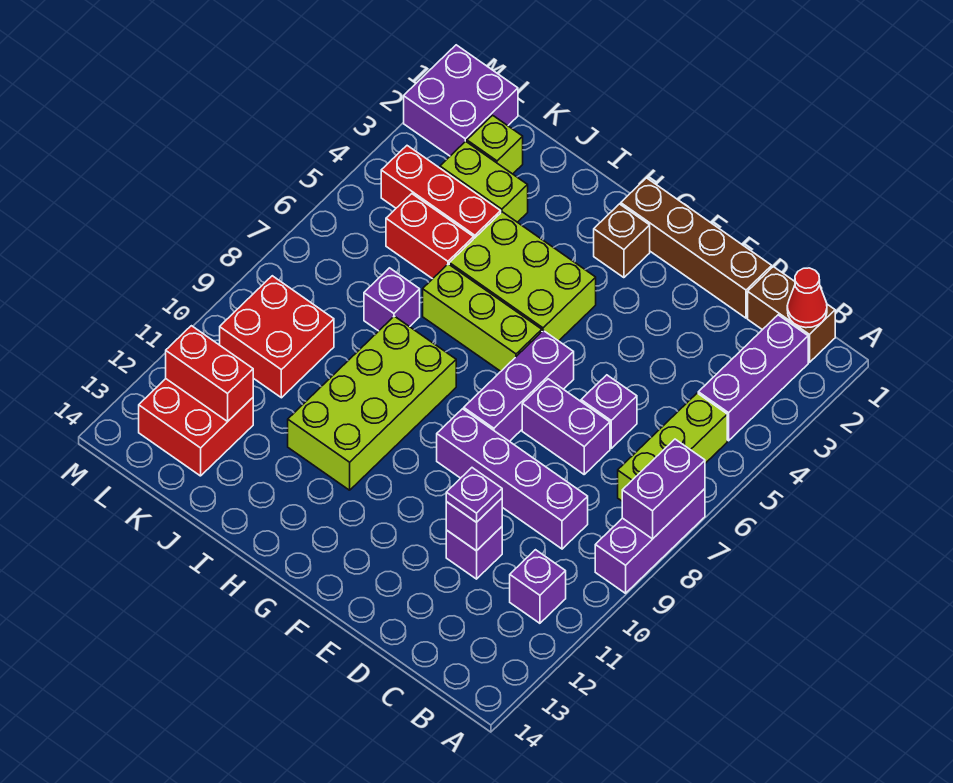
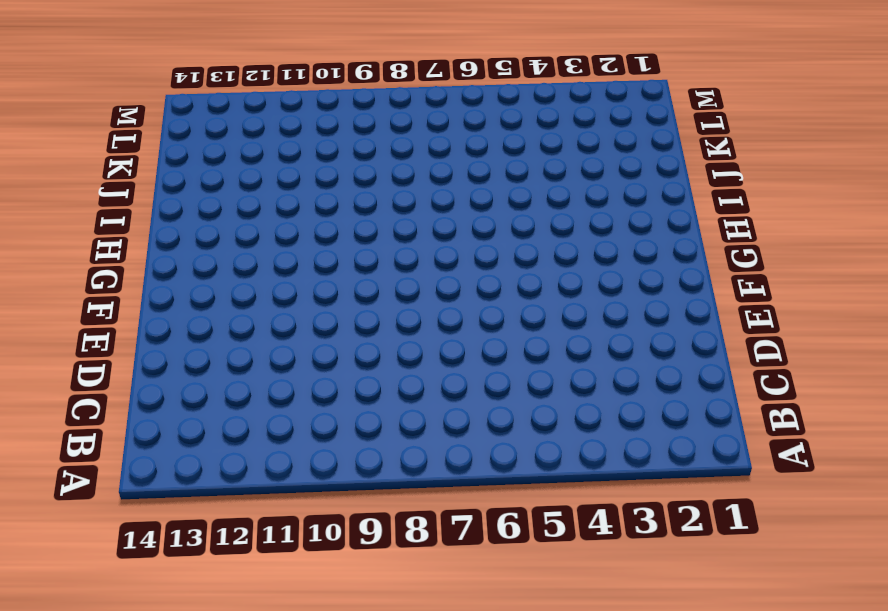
none -> purple 1x3 brick [595,489,705,593]
none -> brown 1x2 brick [748,267,835,362]
none -> purple 1x3 brick [698,315,808,441]

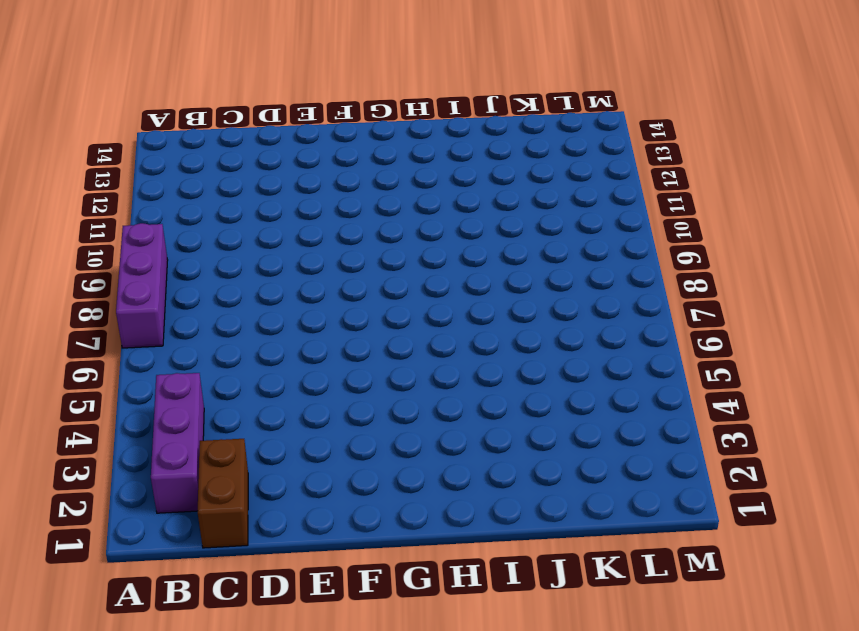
brown 1x2 brick [198,439,248,548] -> brown 1x2 brick turned to [748,267,835,362]
none -> lime 1x3 brick [618,393,727,501]
none -> purple 1x1 brick [510,550,566,623]
none -> purple 1x4 brick [437,409,588,549]

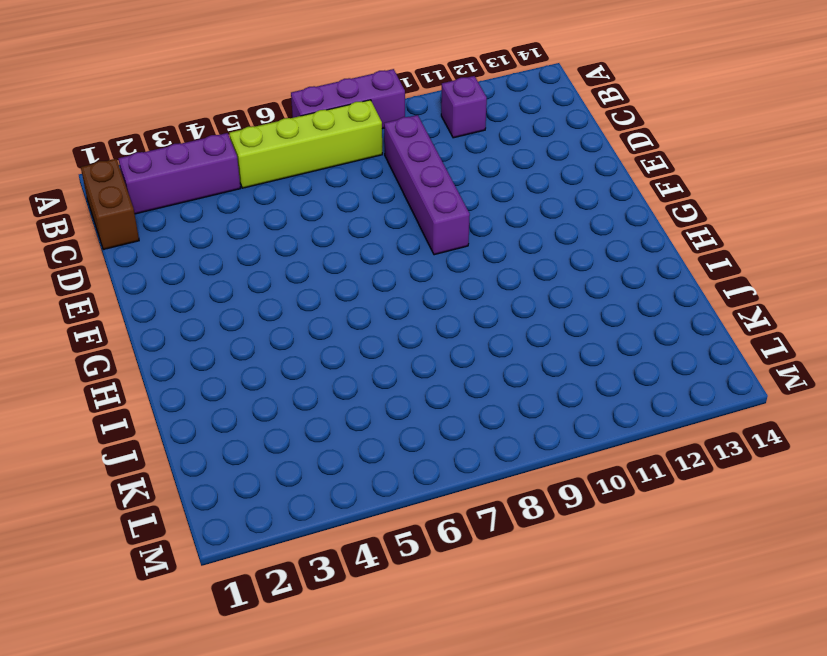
lime 1x4 brick [229,100,382,188] -> lime 1x3 brick [618,393,727,501]
none -> brown 1x4 brick [621,178,772,318]
none -> purple 1x1 brick [581,375,637,448]
none -> purple 1x2 brick [522,379,610,474]

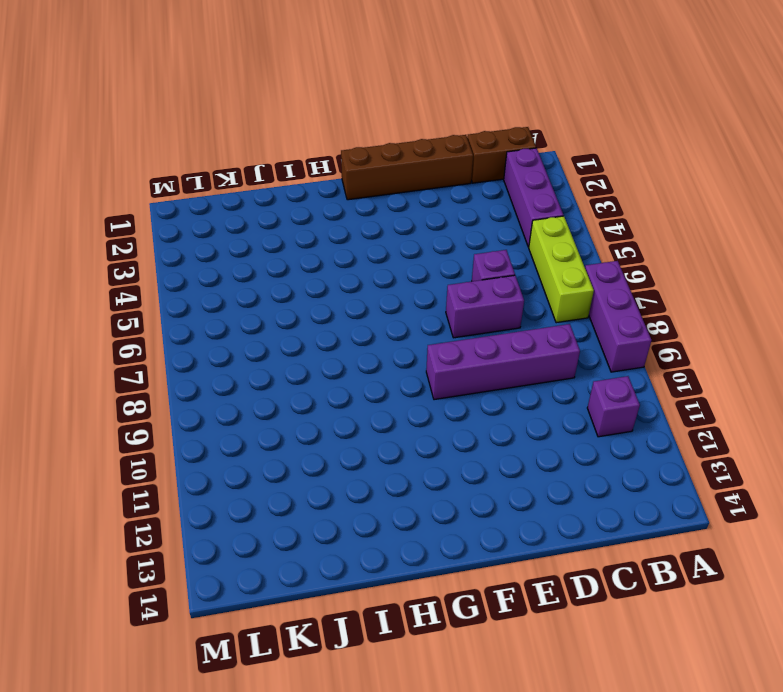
none -> purple 1x1 brick [446,527,502,579]
none -> purple 1x3 brick [464,331,574,442]
none -> brown 1x1 brick [594,204,650,278]

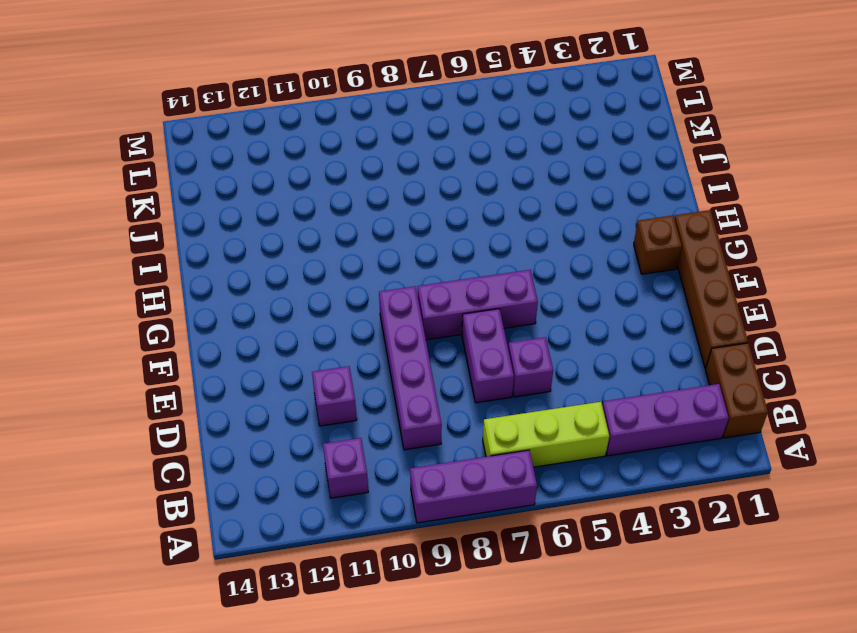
none -> lime 2x3 brick [449,212,596,341]
none -> lime 1x3 brick [423,264,542,371]
none -> lime 2x4 brick [288,316,456,490]

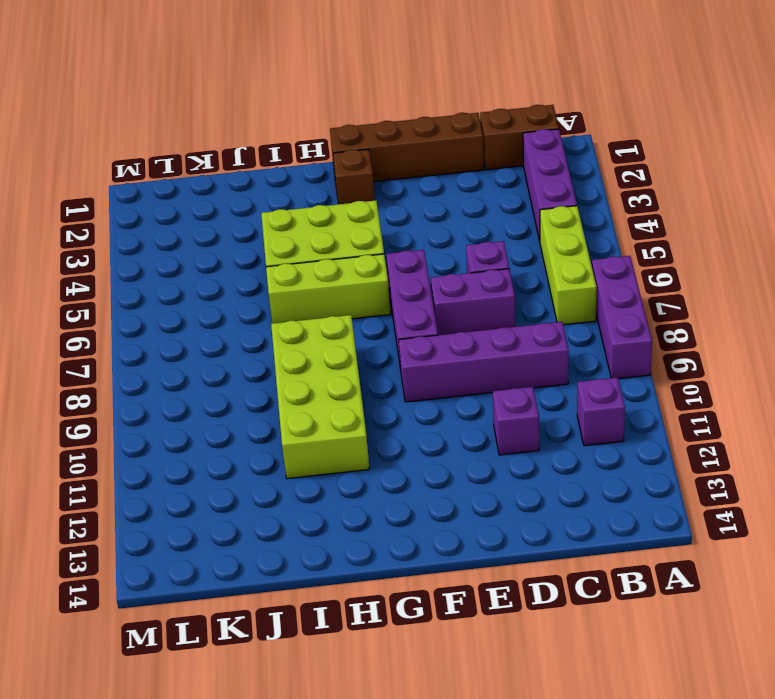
none -> lime 1x2 brick [440,141,528,222]
none -> red 1x3 brick [381,146,501,238]
none -> red 1x2 brick [386,194,474,279]

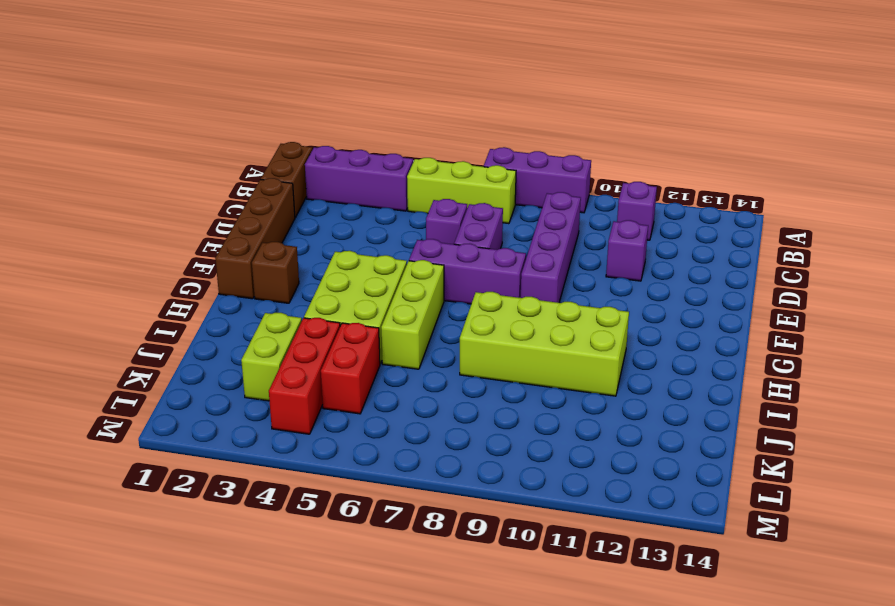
none -> purple 1x1 brick [364,268,420,331]
none -> lime 1x1 brick [467,115,523,174]
none -> red 2x2 brick [220,276,334,398]

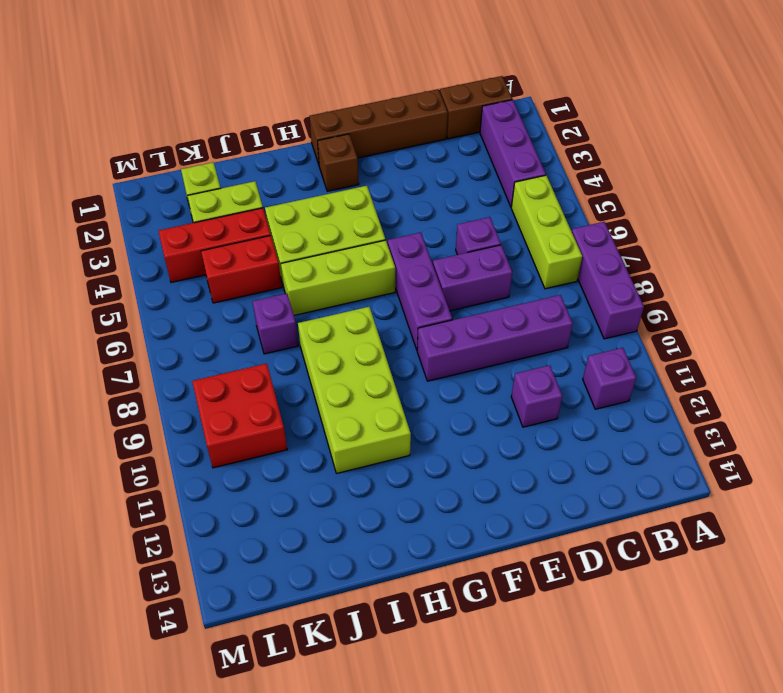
none -> red 2x2 brick [139,379,253,476]
none -> purple 2x2 brick [404,45,518,156]
none -> purple 1x2 brick [622,439,705,539]

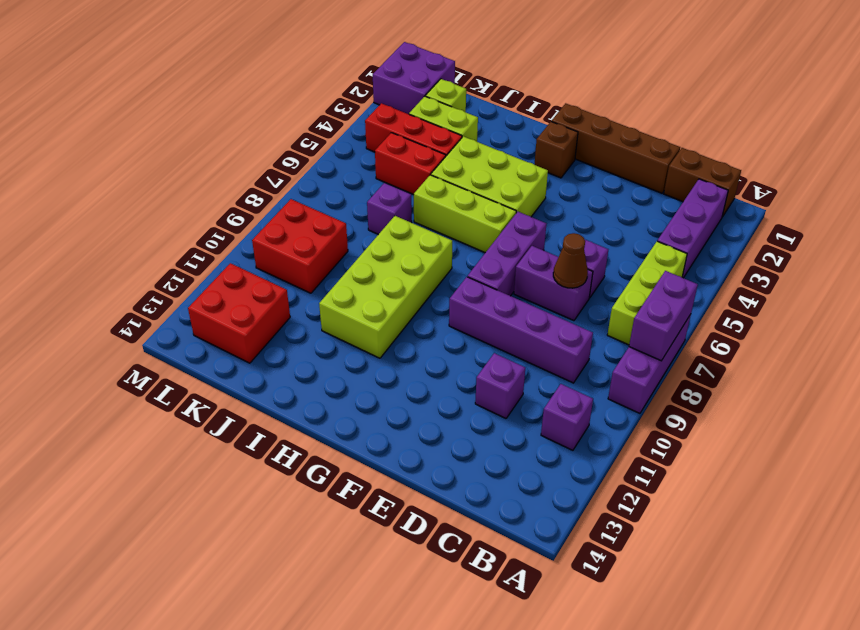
brown 1x1 cone [553,233,588,288] -> none
none -> red 1x1 cone [787,268,827,328]
none -> purple 1x1 brick [446,498,502,551]
none -> red 1x2 brick [166,326,253,421]

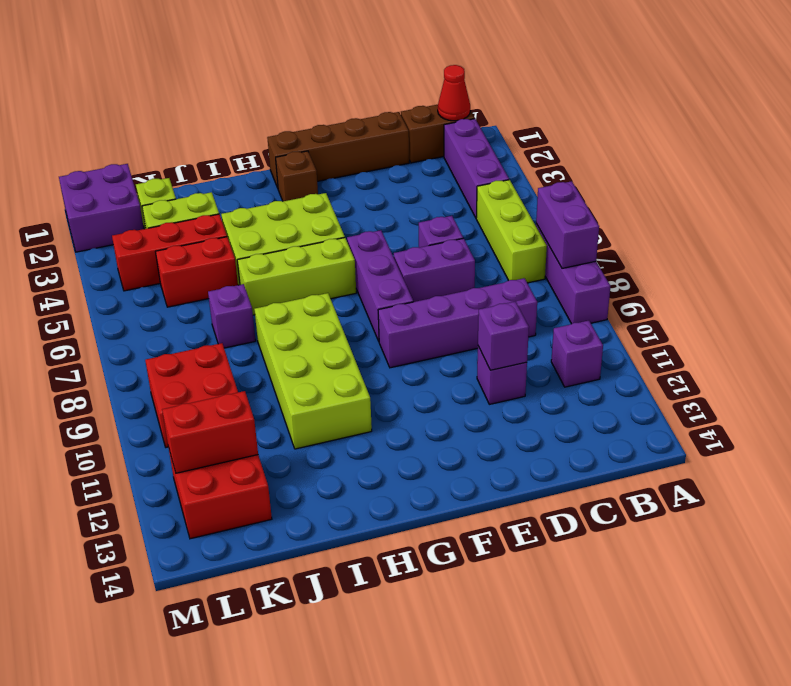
none -> purple 1x1 plate [446,468,502,522]

